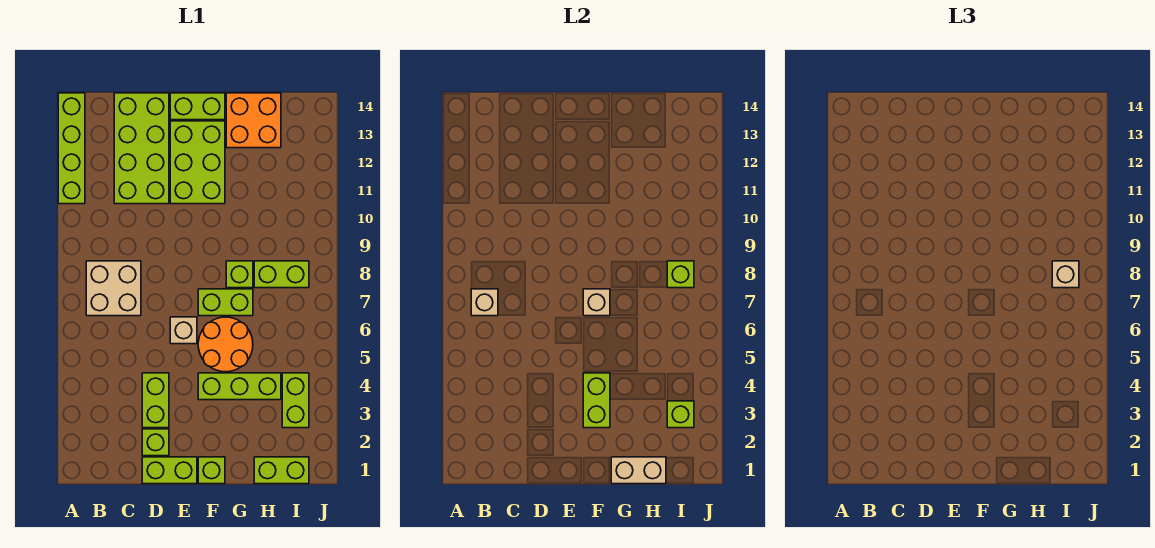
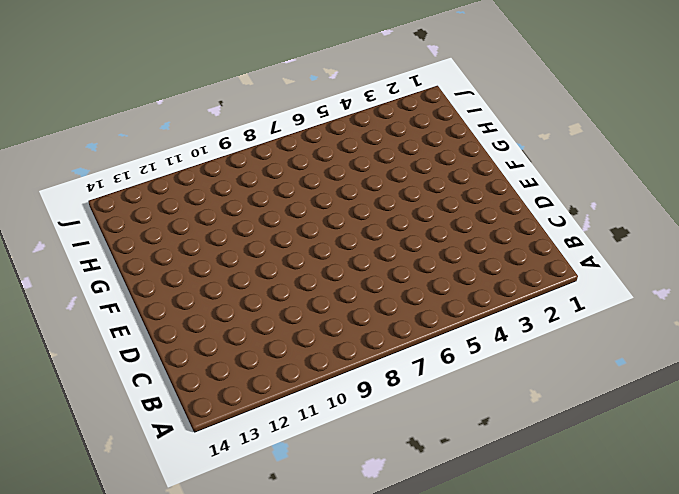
none -> lime 1x4 brick [58,93,85,204]
none -> tan 2x2 brick [86,261,141,316]
none -> lime 2x4 brick [114,93,169,204]

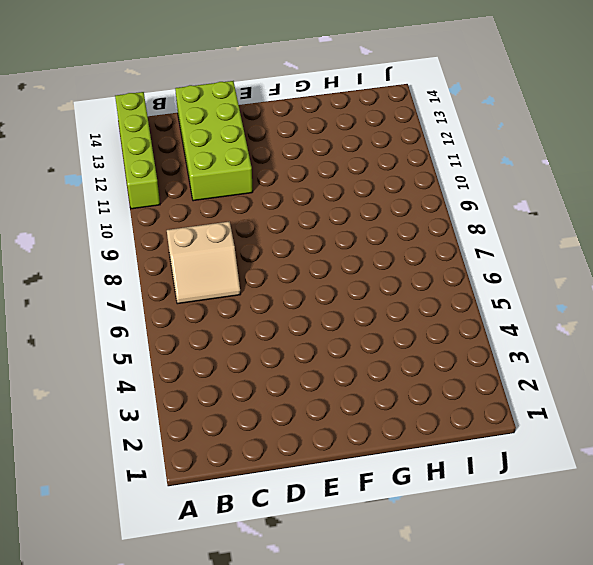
tan 2x2 slope [167,221,240,304] -> tan 2x2 brick [86,261,141,316]
none -> lime 1x2 brick [142,457,197,484]
none -> lime 1x1 brick [142,429,169,456]
none -> lime 1x2 brick [142,373,169,428]

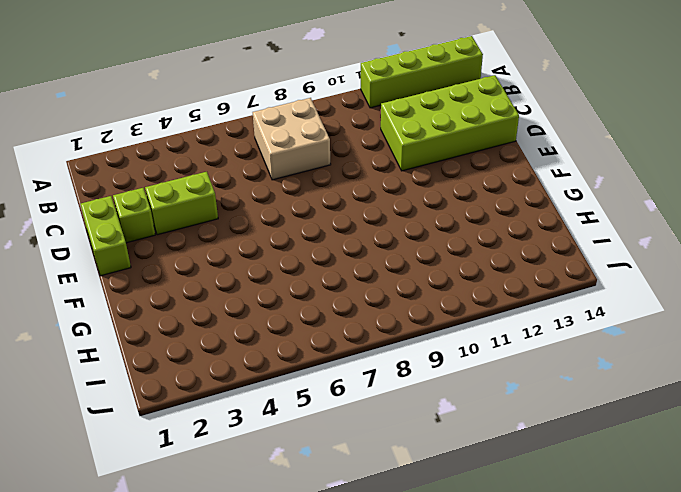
none -> tan 1x1 brick [170,317,197,344]
none -> lime 2x3 brick [170,121,225,204]
none -> lime 1x2 brick [170,93,225,120]

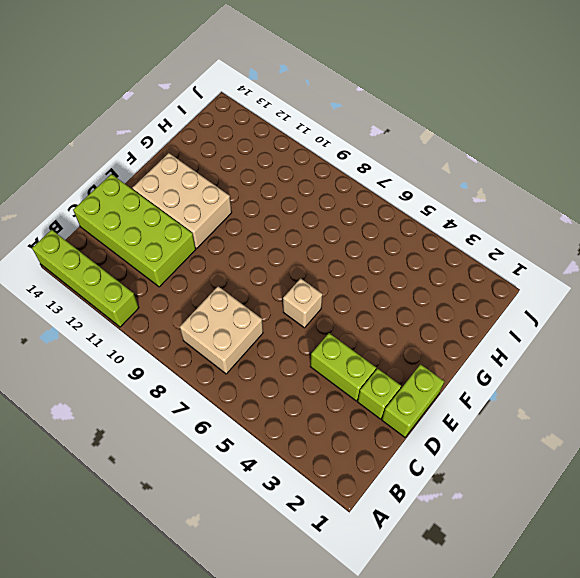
tan 2x3 brick [132,153,232,248] -> lime 2x3 brick [170,121,225,204]
none -> lime 1x2 brick [170,93,225,120]
none -> lime 1x1 brick [198,457,225,484]
none -> lime 1x3 brick [198,373,281,400]

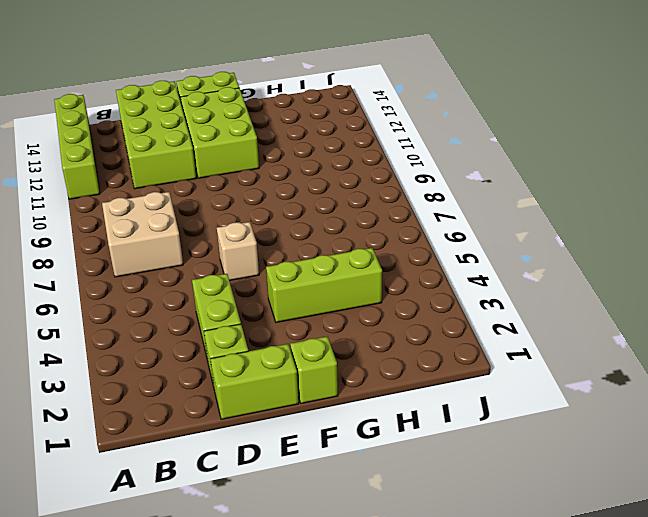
none -> orange 2x2 round brick [198,317,253,372]
none -> lime 1x2 brick [198,289,253,316]
none -> lime 1x1 brick [226,261,253,288]

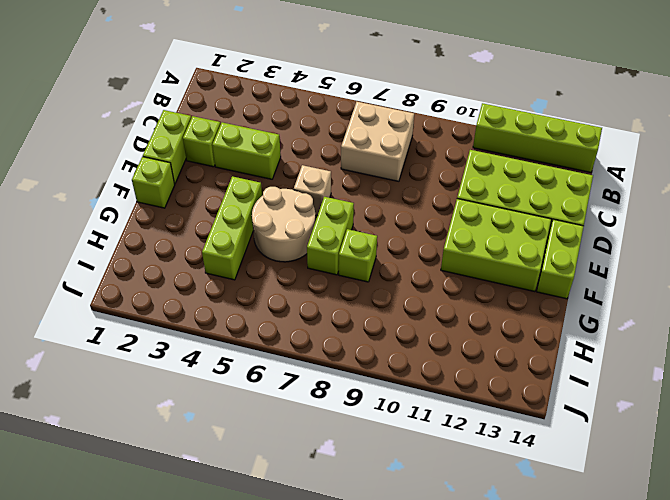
tan 2x2 round brick [252,187,315,262] -> orange 2x2 round brick [198,317,253,372]
none -> orange 2x2 brick [226,93,281,148]
none -> lime 1x2 brick [254,457,309,484]
none -> lime 1x2 brick [254,261,309,288]

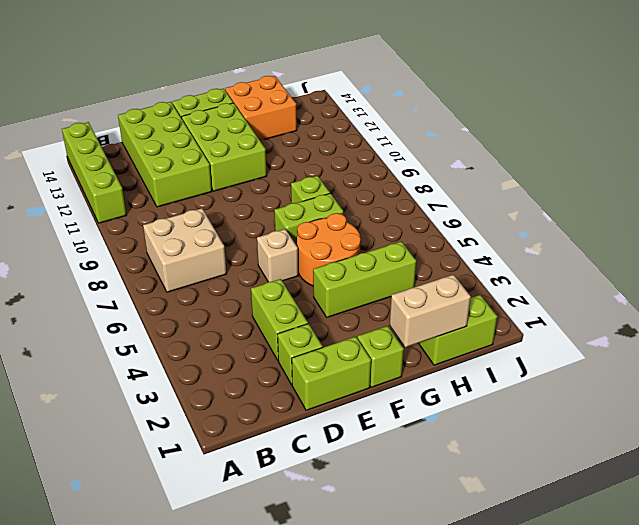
none -> lime 1x2 brick [254,261,309,288]
none -> lime 1x2 brick [282,373,309,428]
none -> tan 1x1 brick [471,289,498,316]

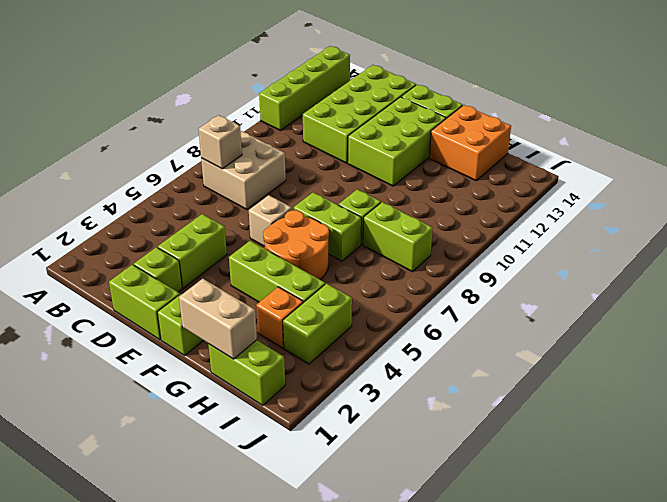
orange 1x1 brick [256,287,303,348] -> none
none -> lime 1x2 brick [583,373,610,428]
none -> tan 1x1 brick [583,289,610,316]
none -> lime 1x1 brick [667,401,694,428]

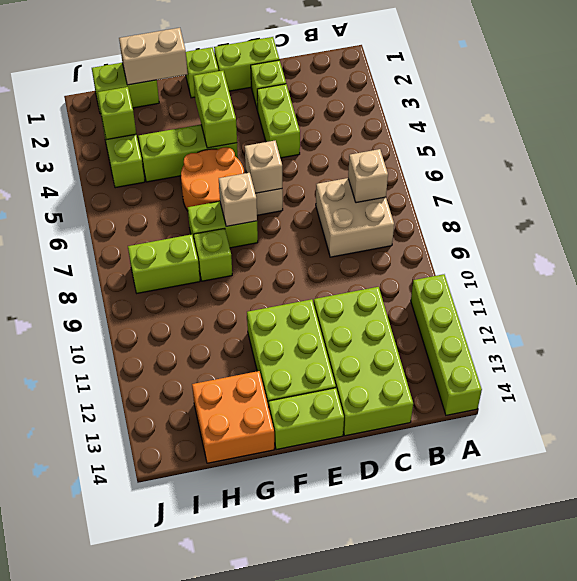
tan 1x1 brick [245,141,282,193] -> tan 1x1 brick moved to [1052,261,1079,288]
none -> lime 1x1 brick [667,261,694,288]

